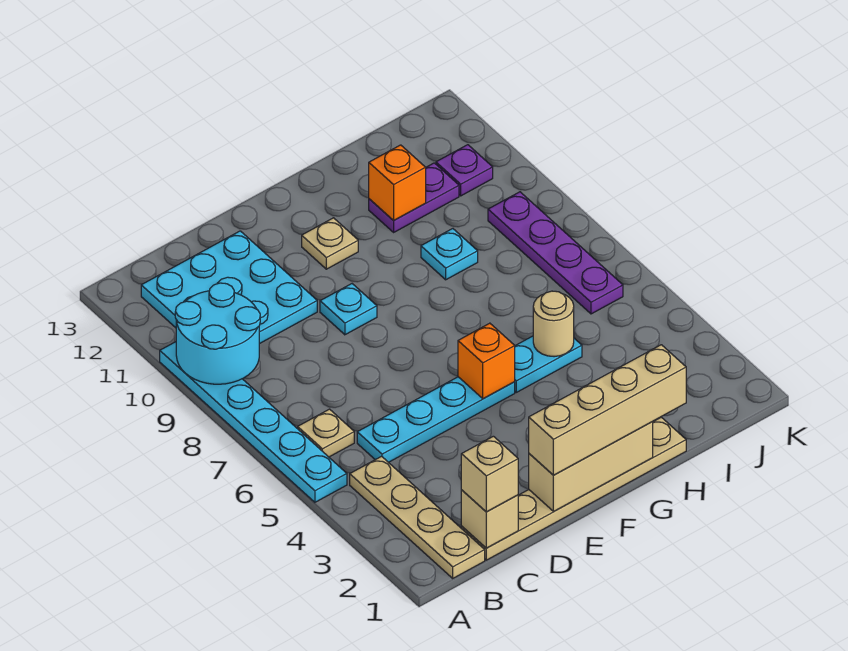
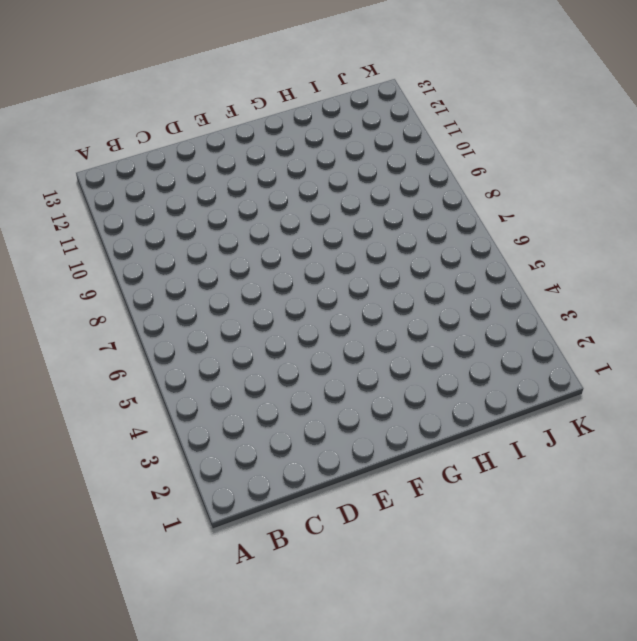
none -> cyan 1x6 plate [160,342,347,502]
none -> tan 1x4 plate [350,456,485,578]
none -> tan 1x1 plate [298,409,354,457]

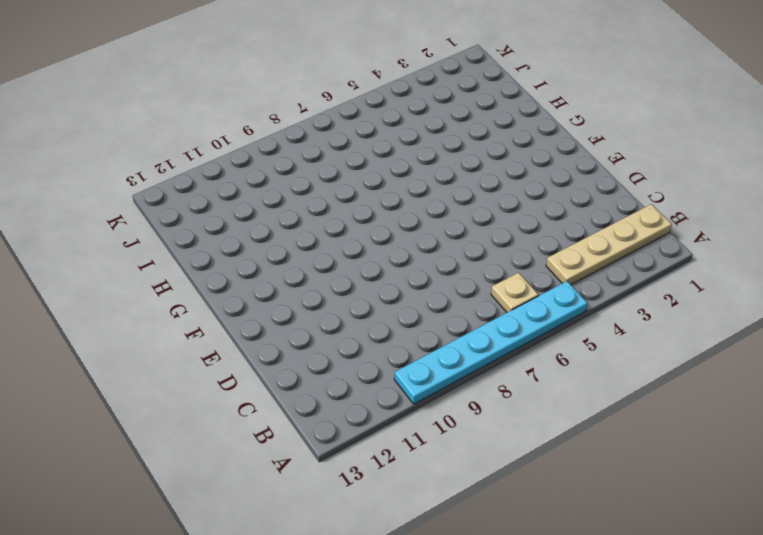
none -> cyan 3x3 plate [141,231,317,344]
none -> tan 1x6 plate [461,417,686,560]
none -> cyan 1x4 plate [357,377,515,462]

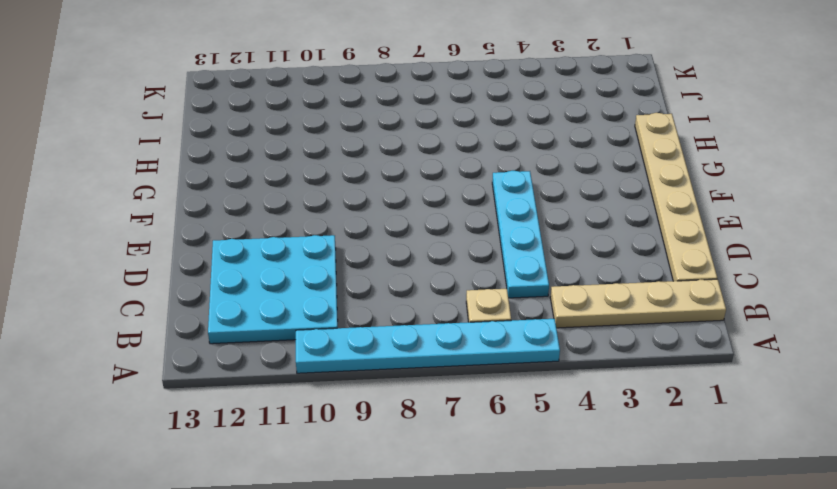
none -> cyan 1x1 plate [320,284,377,335]
none -> tan 1x1 plate [302,218,358,269]
none -> cyan 1x2 plate [515,336,582,392]

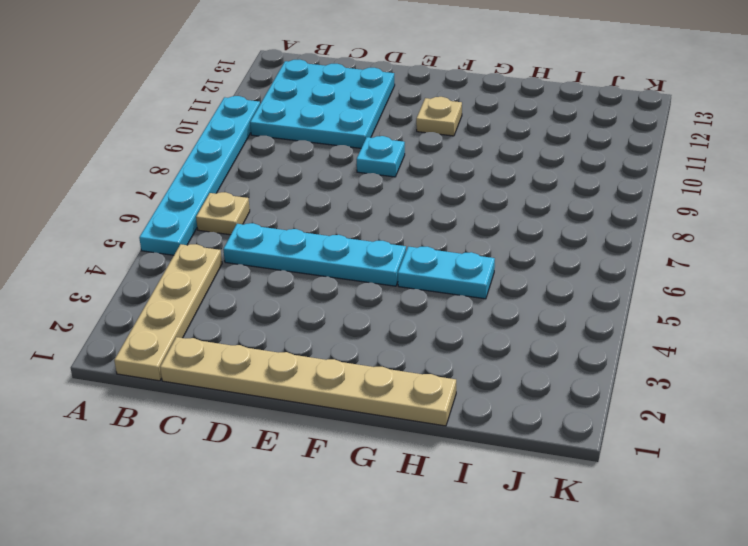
none -> cyan 1x1 plate [421,229,478,280]
none -> purple 1x2 plate [369,163,459,232]
none -> purple 1x4 plate [488,192,623,314]

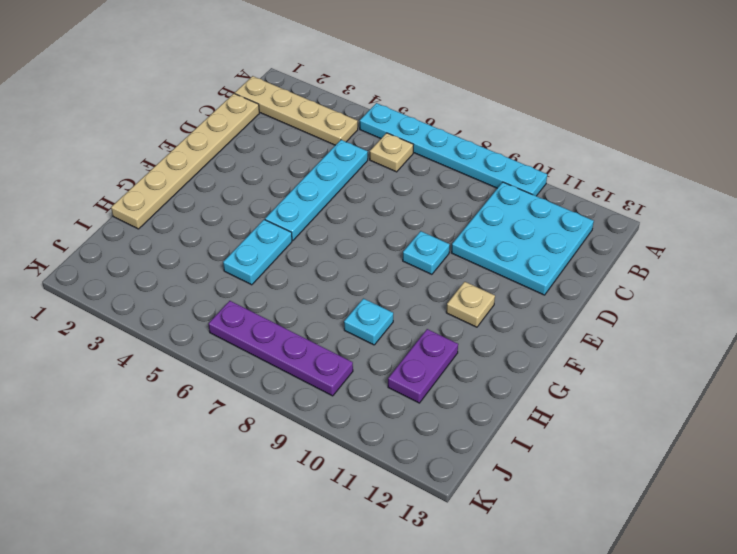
none -> purple 1x1 plate [436,145,493,196]
none -> cyan 2x2 round brick [175,283,260,384]
none -> tan 1x1 brick [461,490,518,548]

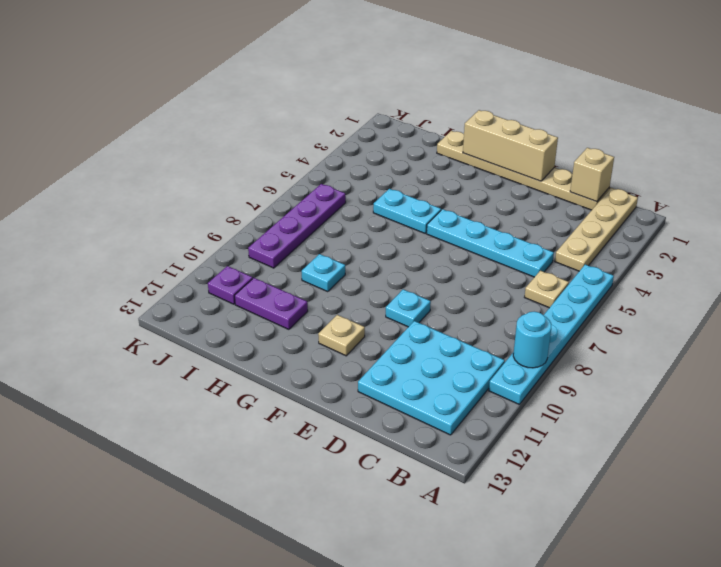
cyan 1x1 round brick [513,312,551,368] -> cyan 2x2 round brick [175,283,260,384]
none -> orange 1x1 brick [458,323,515,399]
none -> tan 1x1 round brick [533,291,574,357]
none -> orange 1x1 brick [369,145,426,221]

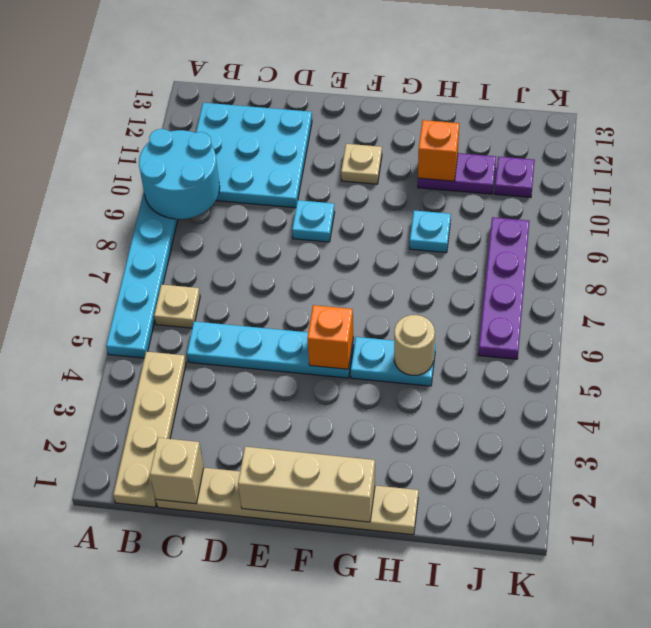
none -> tan 1x1 brick [461,436,518,512]
none -> tan 1x4 brick [529,345,686,475]

